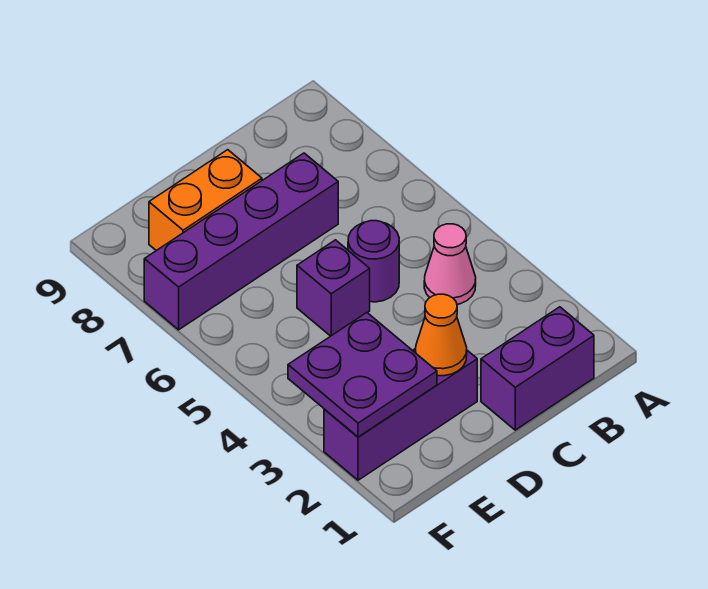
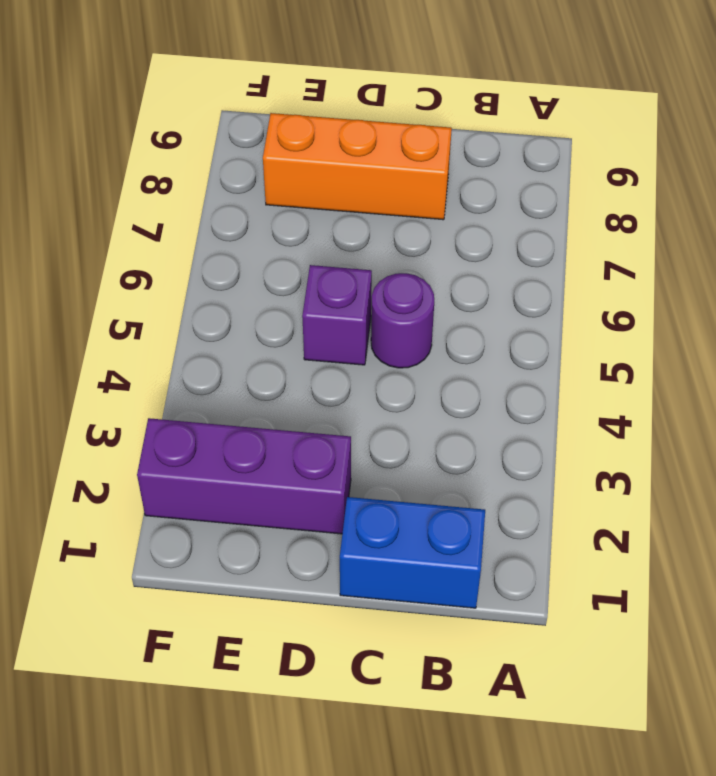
blue 1x2 brick [340,497,485,608] -> purple 1x2 brick [481,307,594,430]
orange 1x3 brick [263,113,452,220] -> orange 1x2 brick [149,150,262,251]
none -> pink 1x1 cone [424,224,476,304]
none -> purple 1x4 brick [144,153,338,330]

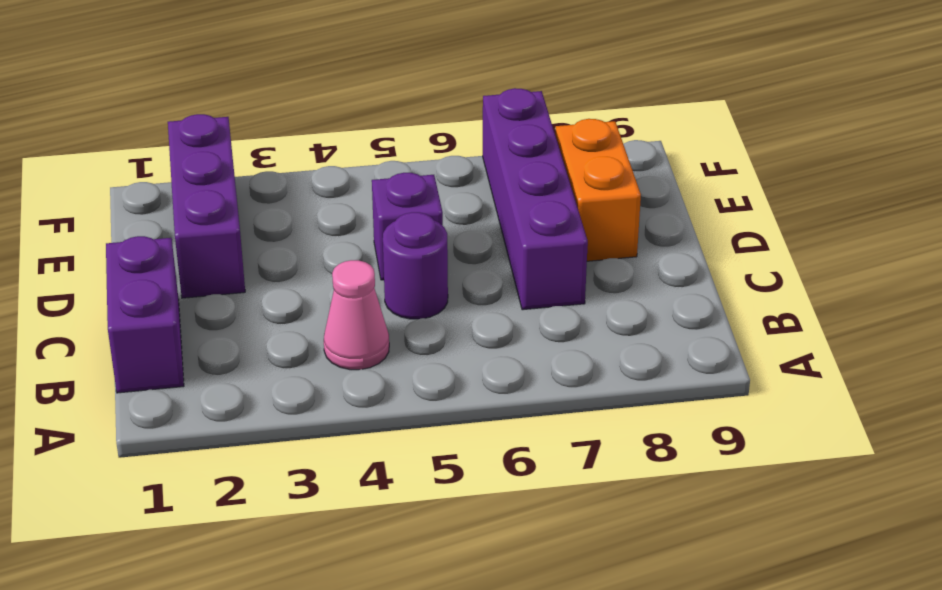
none -> orange 1x1 cone [415,294,467,376]
none -> purple 2x2 plate [288,313,437,437]

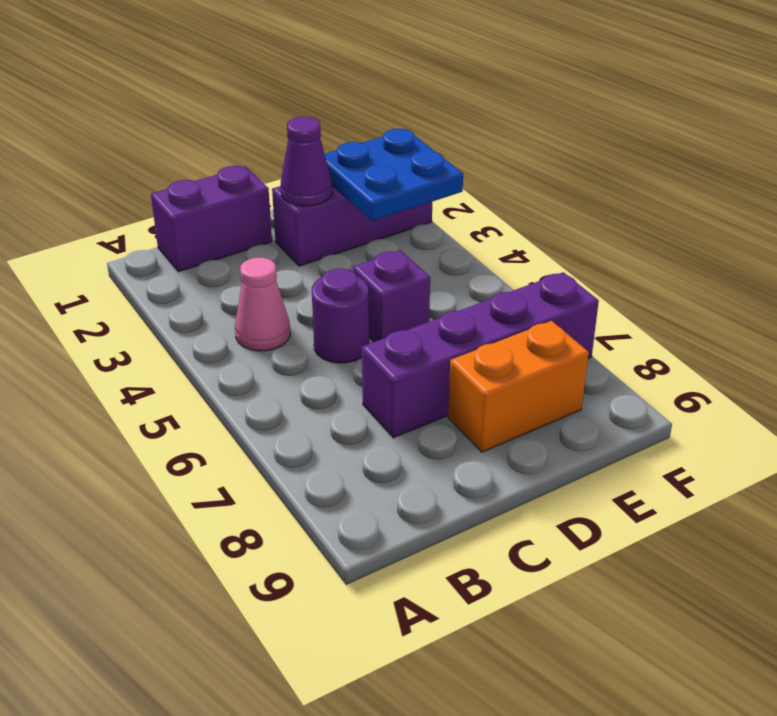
purple 1x1 cone [281,117,332,206] -> orange 1x1 cone [415,294,467,376]
blue 2x2 plate [325,129,463,221] -> purple 2x2 plate [288,313,437,437]

